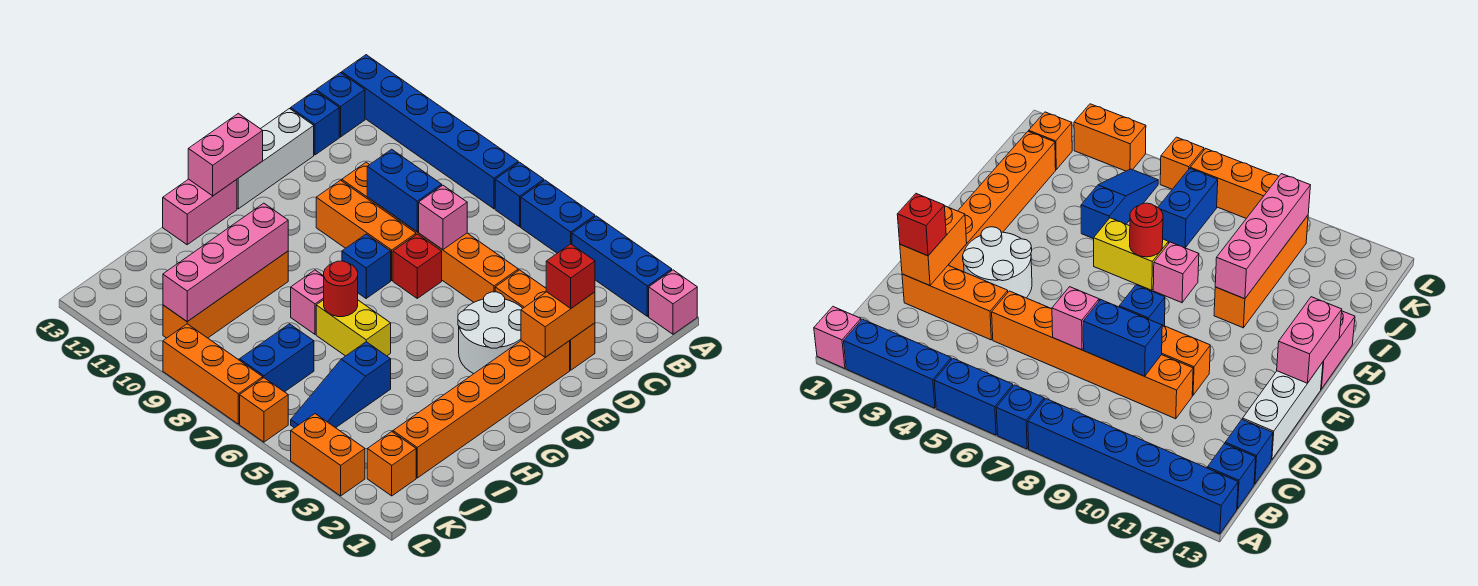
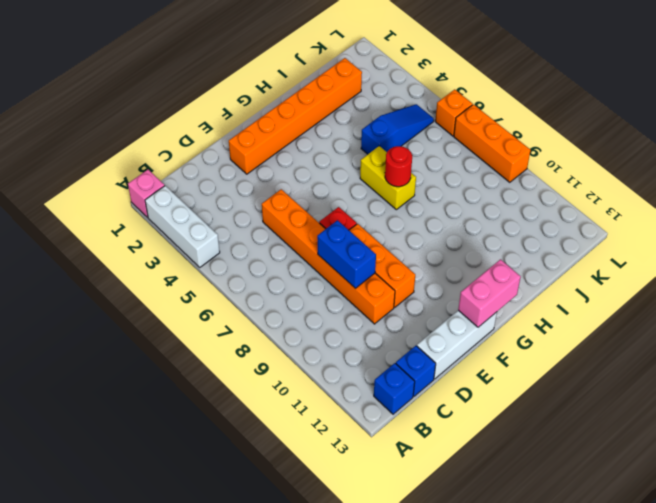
white 1x3 brick [145,186,220,267] -> blue 1x3 brick [572,216,672,316]
none -> blue 1x2 brick [521,180,595,253]
none -> blue 1x1 brick [495,162,544,227]
none -> blue 1x6 brick [342,55,518,209]
none -> orange 1x3 brick [495,270,595,370]

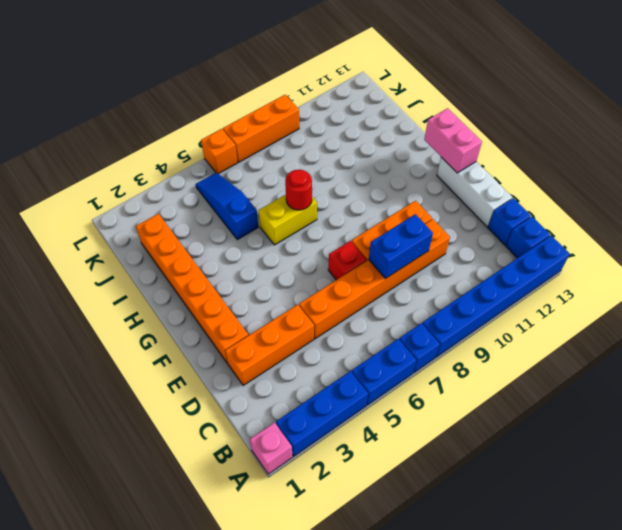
none -> white 2x2 round brick [458,292,523,374]
none -> blue 1x1 brick [342,234,391,298]
none -> pink 1x2 brick [163,179,237,245]
none -> pink 1x1 brick [291,270,324,334]

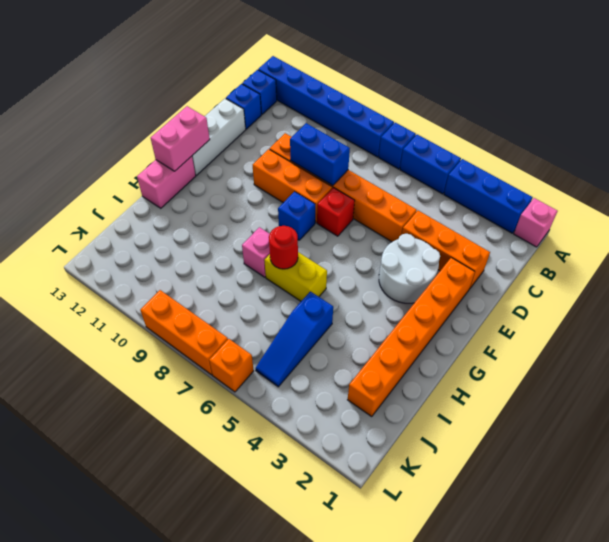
none -> orange 1x4 brick [163,251,288,338]
none -> blue 1x2 brick [240,324,314,392]
none -> orange 1x1 brick [367,432,416,496]
none -> orange 1x2 brick [291,414,365,496]

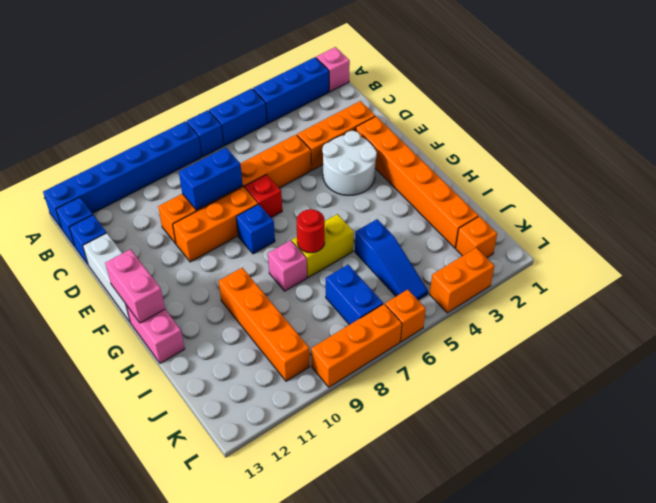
none -> orange 1x2 brick [521,292,595,357]
none -> pink 1x1 brick [419,185,467,250]
none -> pink 1x4 brick [163,203,288,321]
none -> red 1x1 brick [546,244,595,308]

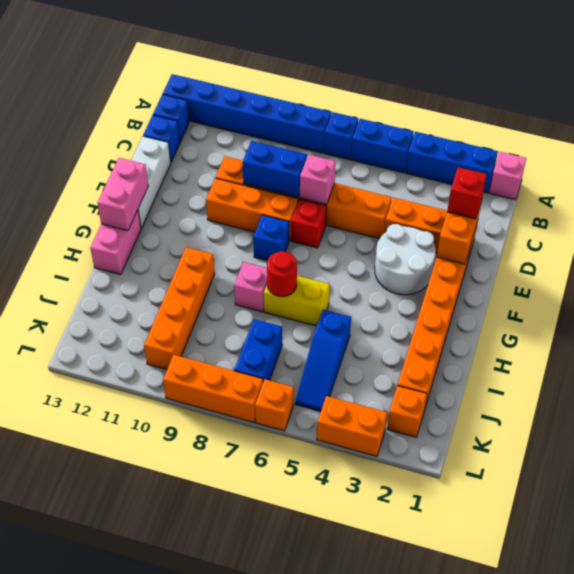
none -> pink 1x4 brick [163,203,288,321]

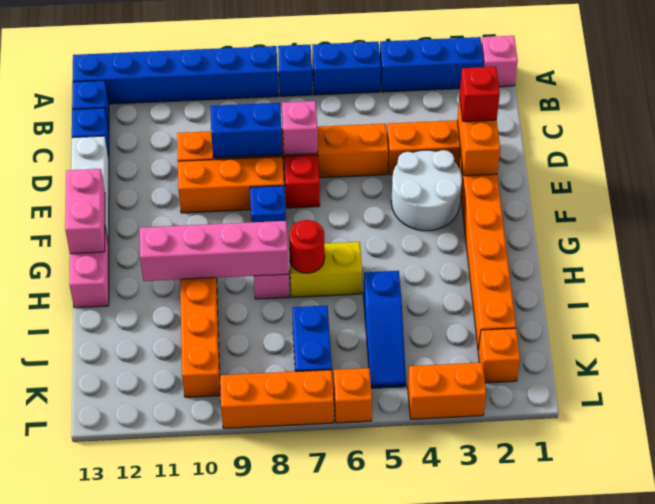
pink 1x4 brick [140,221,289,281] -> pink 1x4 brick turned to [163,203,288,321]

